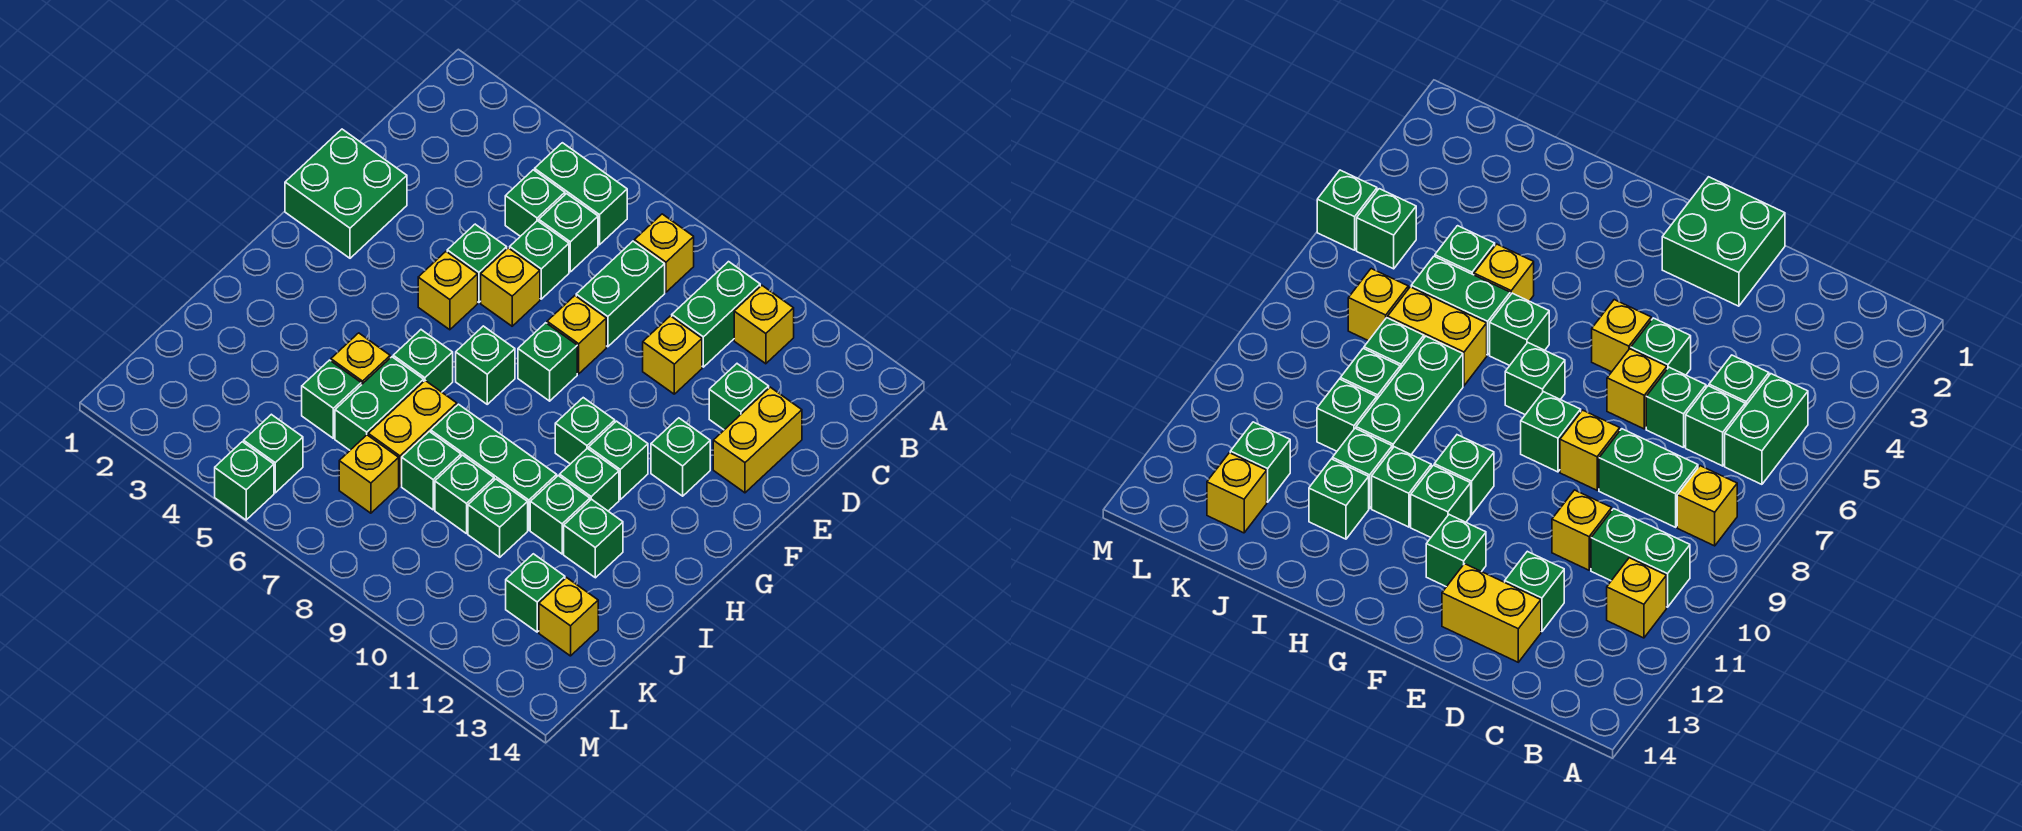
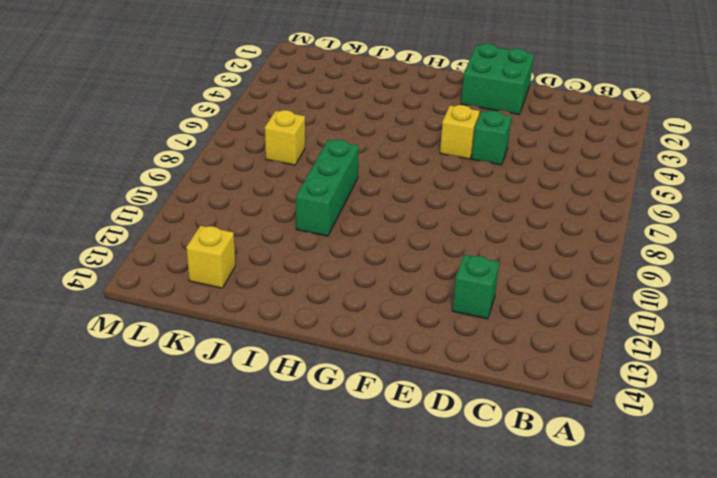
none -> green 1x2 brick [535,143,627,245]
none -> yellow 1x1 brick [634,214,694,292]
none -> green 1x2 brick [672,262,760,367]
none -> yellow 1x1 brick [734,286,794,364]

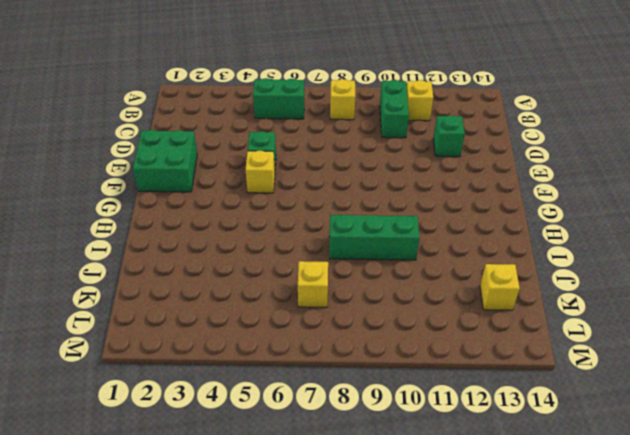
none -> green 1x1 brick [505,170,565,236]
none -> green 1x1 brick [539,194,598,272]
none -> green 1x2 brick [576,241,665,347]
none -> green 1x1 brick [510,221,569,299]

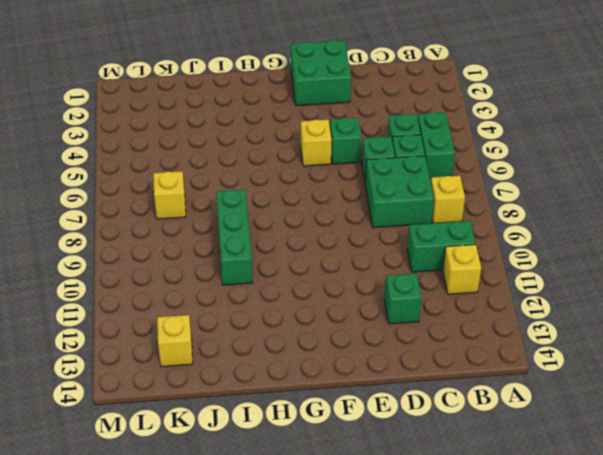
green 2x2 brick [365,156,434,228] -> green 1x2 brick [576,241,665,347]
none -> yellow 1x1 brick [643,316,702,394]
none -> yellow 1x2 brick [713,387,802,493]
none -> yellow 1x1 brick [481,248,540,326]
none -> yellow 1x1 brick [547,296,606,374]

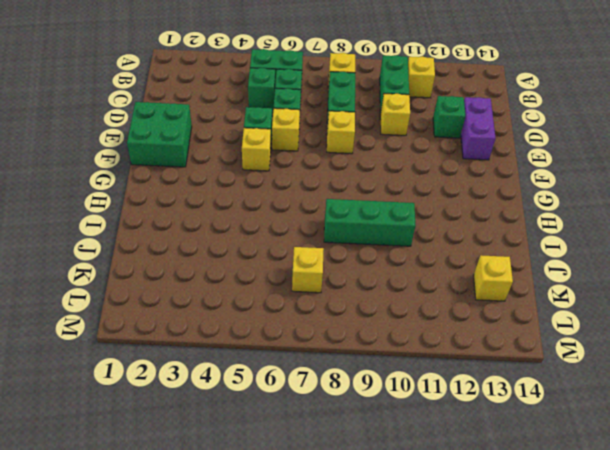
purple 1x2 brick [461,97,495,160] -> yellow 1x2 brick [713,387,802,493]
none -> green 1x1 brick [518,323,577,401]
none -> green 1x1 brick [651,418,710,496]
none -> green 1x1 brick [456,326,515,404]
none -> green 1x1 brick [555,398,615,464]

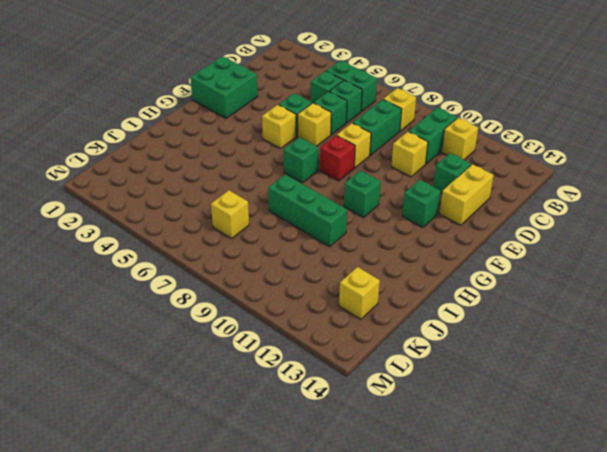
red 1x1 brick [320,135,355,181] -> green 1x1 brick [518,323,577,401]
none -> green 1x1 brick [589,421,648,499]
none -> green 1x1 brick [393,330,453,392]
none -> green 1x1 brick [560,448,619,511]
none -> yellow 1x1 brick [331,333,390,385]

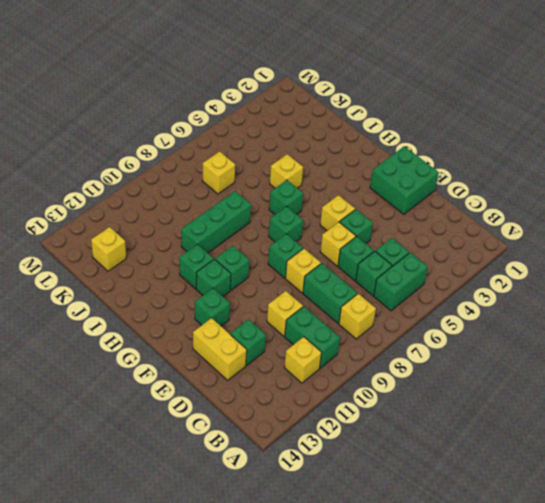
none -> green 1x2 brick [335,357,424,450]
none -> yellow 1x2 brick [368,381,457,486]
none -> green 1x1 brick [530,476,590,554]
none -> green 1x1 brick [564,499,623,578]

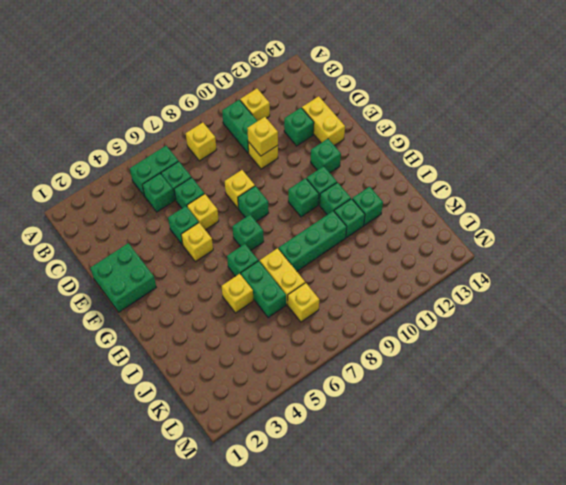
yellow 1x1 brick [247,117,278,156] -> yellow 1x1 brick moved to [539,578,598,656]
none -> green 1x2 brick [576,241,665,347]
none -> green 1x1 brick [302,360,361,438]
none -> green 1x1 brick [402,431,461,510]
none -> green 1x1 brick [435,455,494,534]

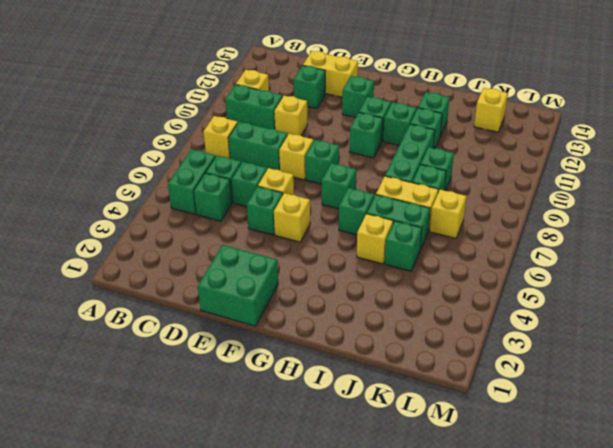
none -> green 1x1 brick [468,479,528,557]
none -> green 1x1 brick [506,554,565,632]
none -> green 1x1 brick [244,414,303,493]
none -> green 1x1 brick [215,442,274,520]

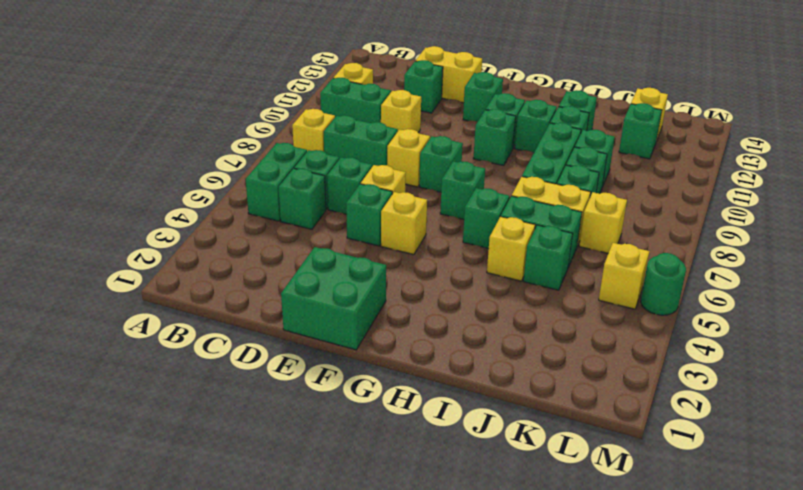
yellow 1x1 brick [599,243,649,309] -> green 1x1 brick [244,414,303,493]
green 1x1 round brick [641,253,686,315] -> green 1x1 brick [215,442,274,520]

